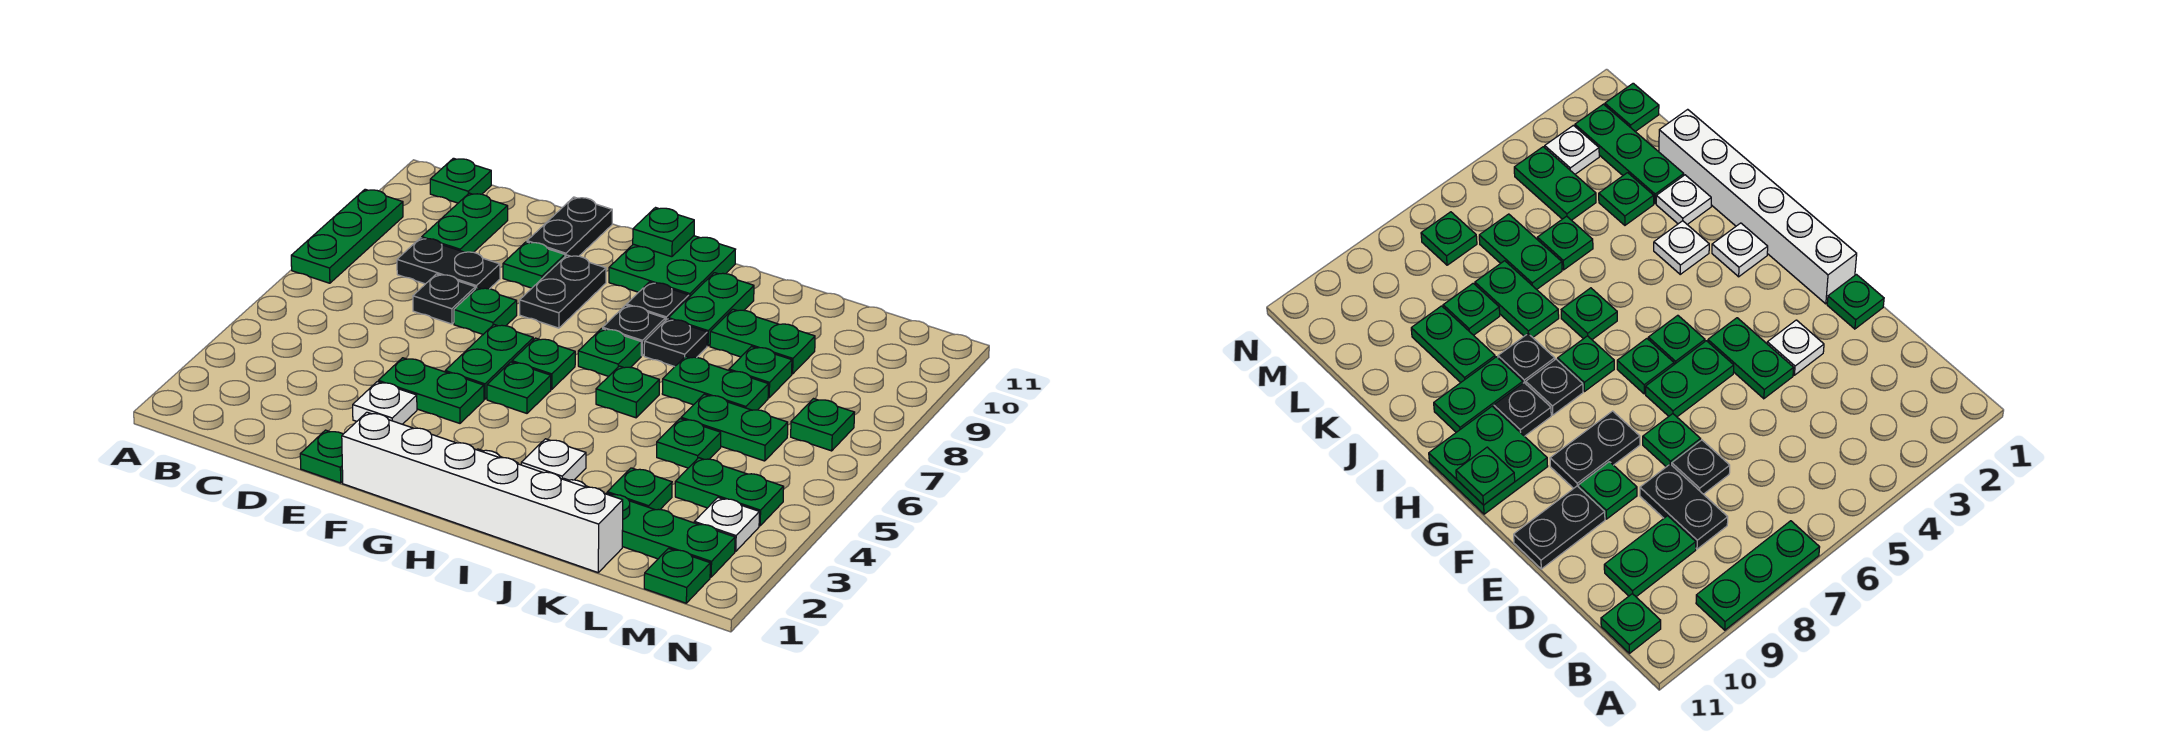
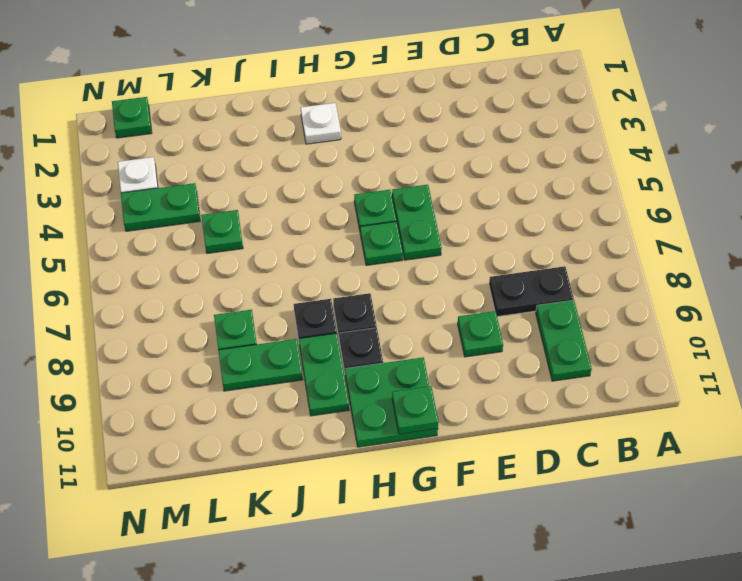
none -> green 1x3 plate [291,189,403,283]
none -> green 1x1 plate [430,158,491,203]
none -> black 1x1 plate [413,274,475,324]
none -> green 1x1 plate [300,430,343,483]

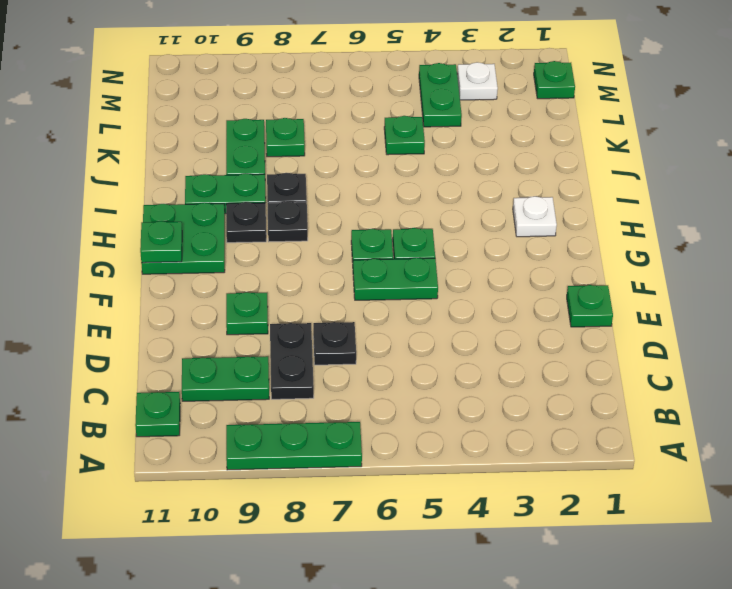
none -> white 1x1 plate [353,382,417,424]
none -> green 1x2 plate [378,358,484,423]
none -> green 1x1 plate [454,288,517,334]
none -> black 1x2 plate [527,197,612,256]

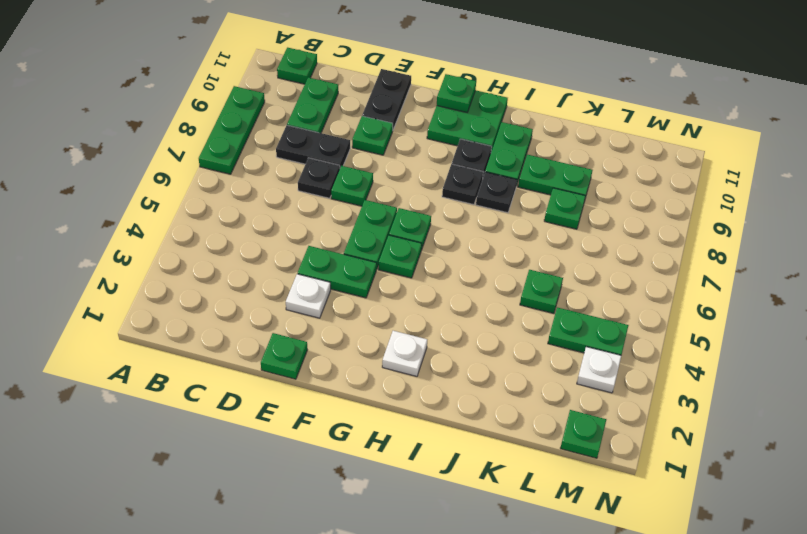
none -> white 1x6 brick [342,412,623,572]
none -> black 1x2 plate [520,255,606,328]
none -> green 1x1 plate [578,329,641,376]
none -> white 1x1 plate [521,439,586,480]

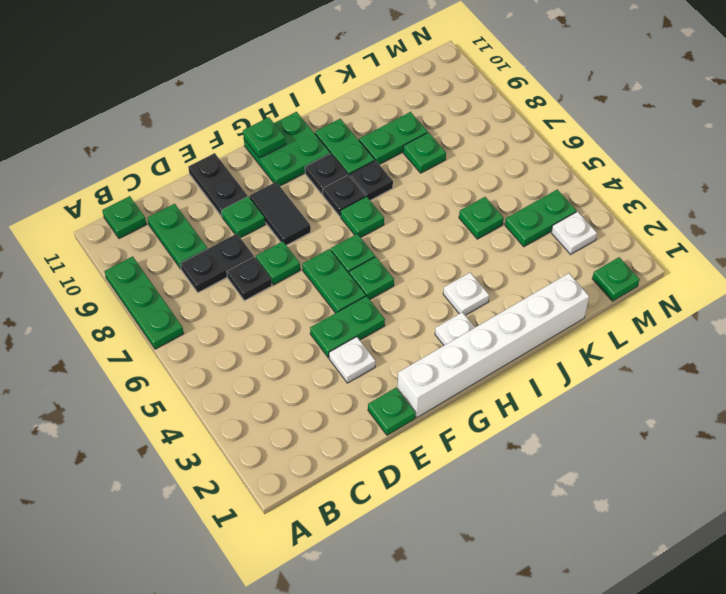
black 1x2 tile [250,182,311,245] -> black 1x2 plate [520,255,606,328]
none -> green 1x1 plate [596,366,659,418]
none -> white 1x1 plate [1656,175,1711,225]
none -> green 1x2 plate [662,356,768,410]
none -> green 1x3 plate [606,493,735,577]

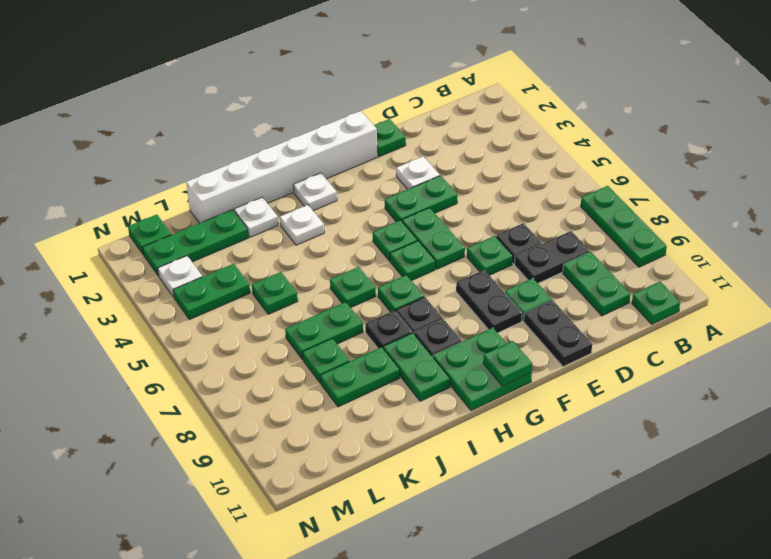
none -> green 1x1 plate [607,468,672,510]
none -> green 1x2 plate [681,394,788,461]
none -> green 1x1 plate [791,399,855,451]

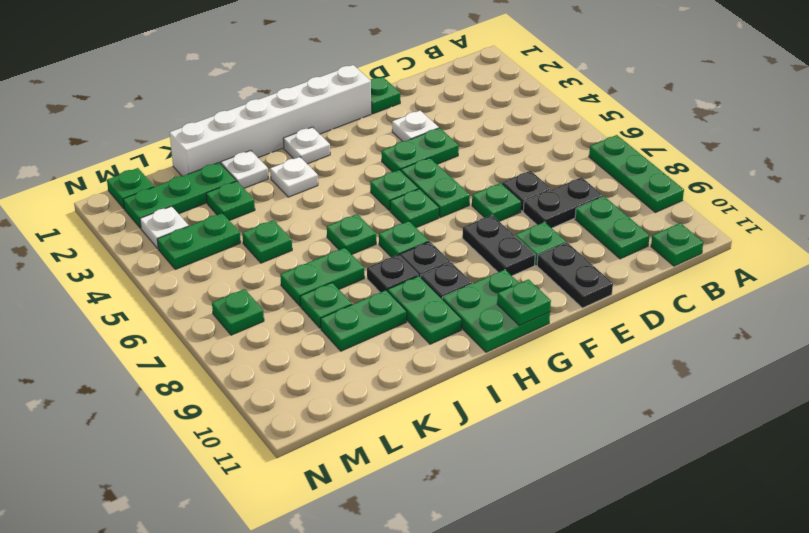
none -> green 1x2 plate [681,394,788,461]

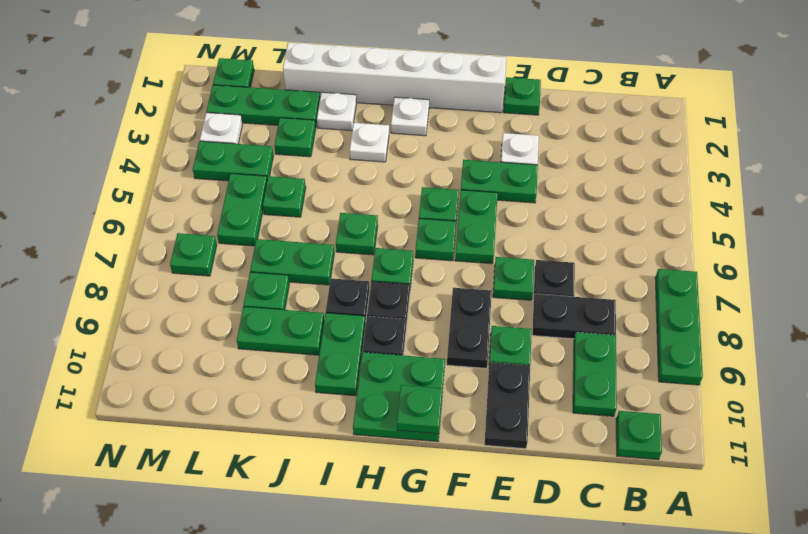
green 1x2 plate [217,174,267,246] -> green 1x2 plate turned to [681,394,788,461]

